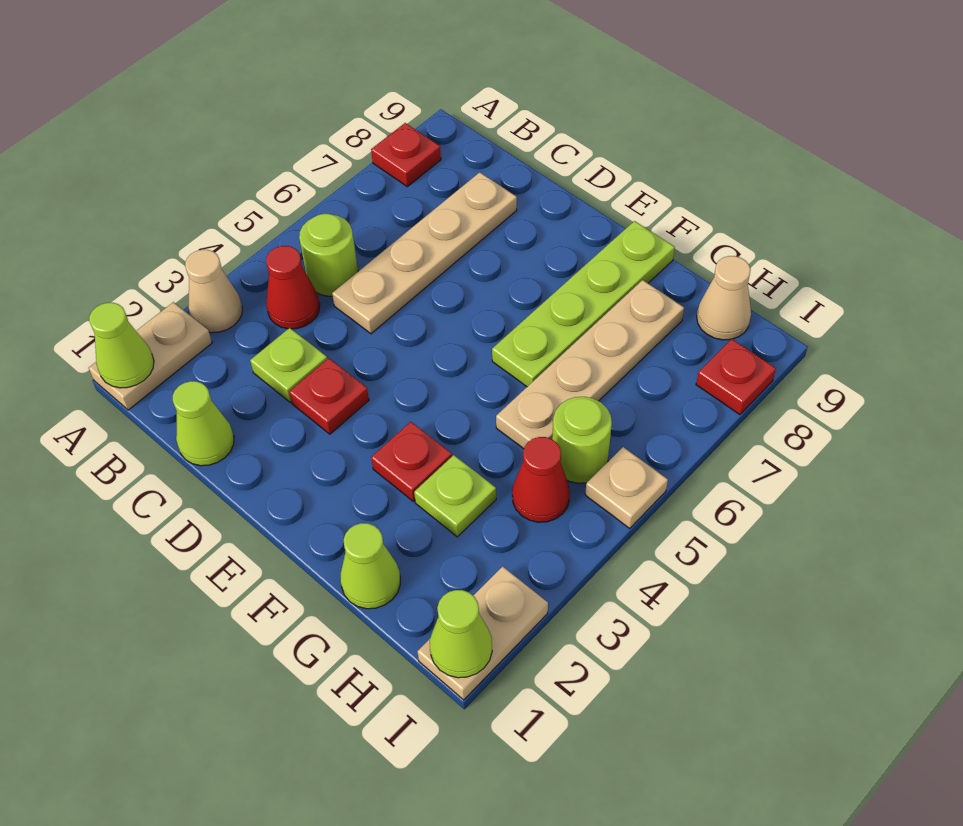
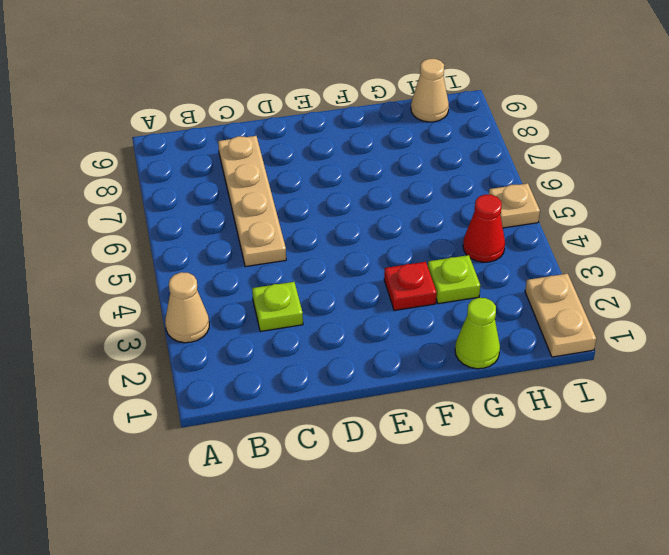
none -> tan 1x2 plate [89,302,212,410]
none -> red 1x1 plate [371,123,441,187]
none -> red 1x1 cone [266,246,320,329]

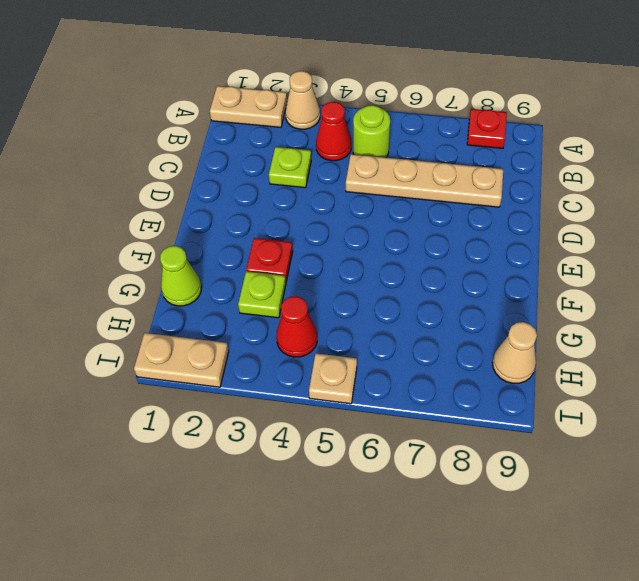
none -> lime 1x1 cone [173,381,234,466]
none -> red 1x1 plate [289,358,369,434]
none -> lime 1x4 plate [492,221,675,387]

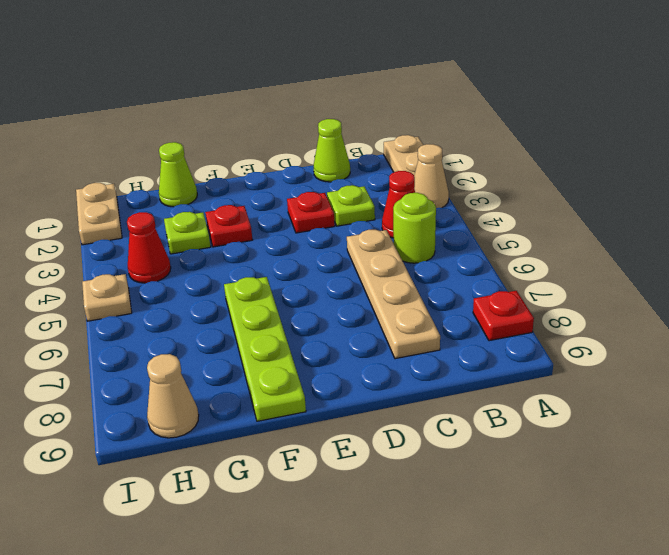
none -> tan 1x4 plate [496,280,684,449]
none -> lime 1x1 round brick [552,397,612,483]
none -> red 1x1 plate [696,339,776,415]

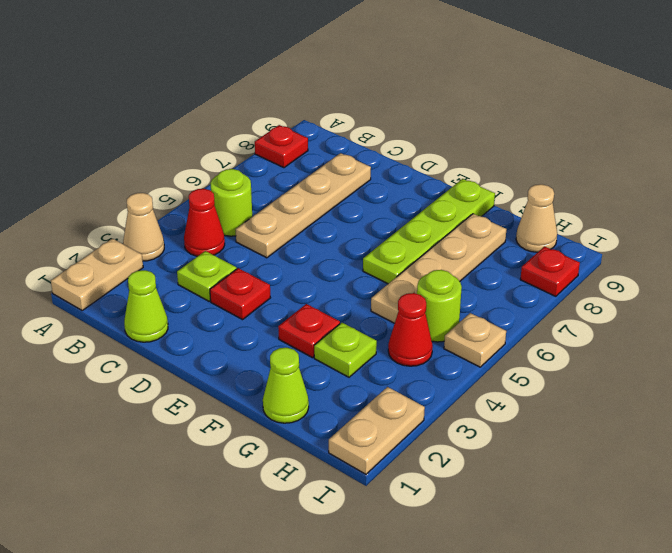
none -> lime 1x1 cone [89,303,154,388]
none -> lime 1x1 cone [430,590,492,678]

